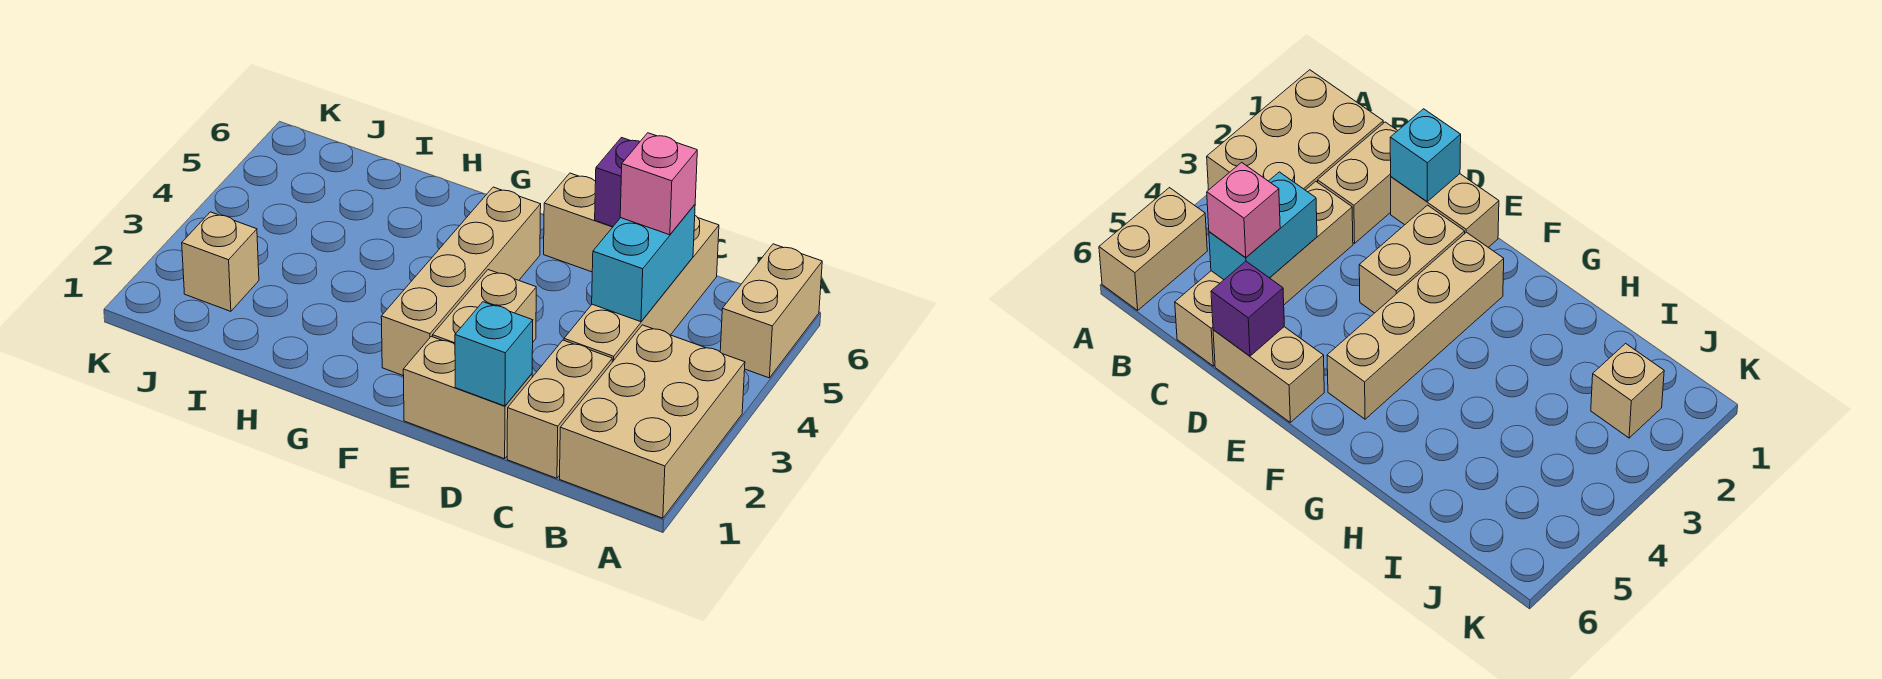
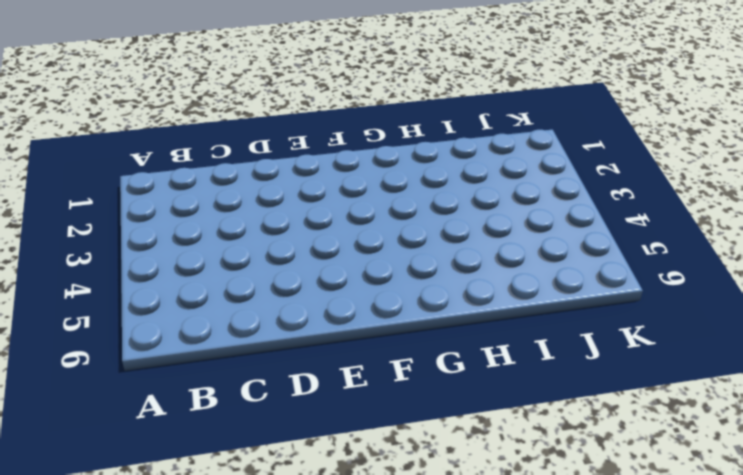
none -> tan 2x3 brick [560,325,745,518]
none -> tan 1x2 brick [720,244,822,378]
none -> tan 1x2 brick [507,340,612,478]

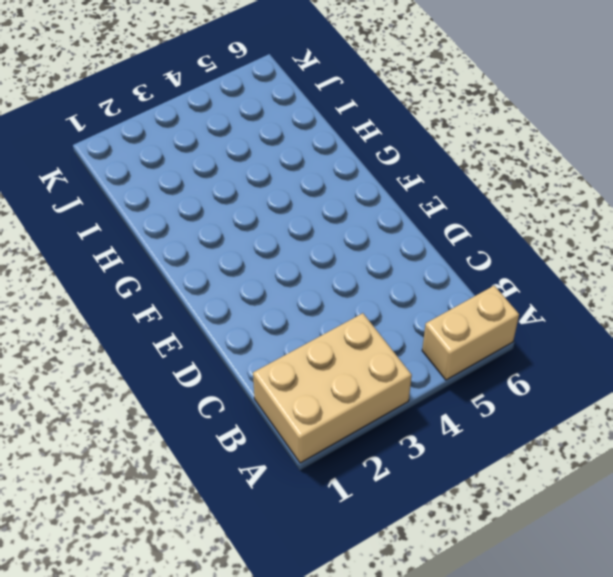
none -> tan 1x2 brick [507,340,612,478]
none -> tan 1x4 brick [564,216,719,362]
none -> tan 1x2 brick [403,336,532,459]

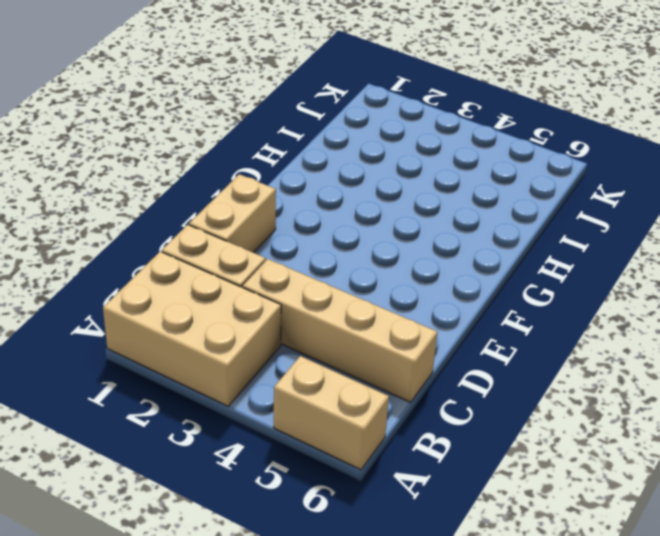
none -> tan 1x2 brick [544,173,612,272]
none -> tan 1x2 brick [433,270,536,344]
none -> tan 1x4 brick [381,187,541,376]

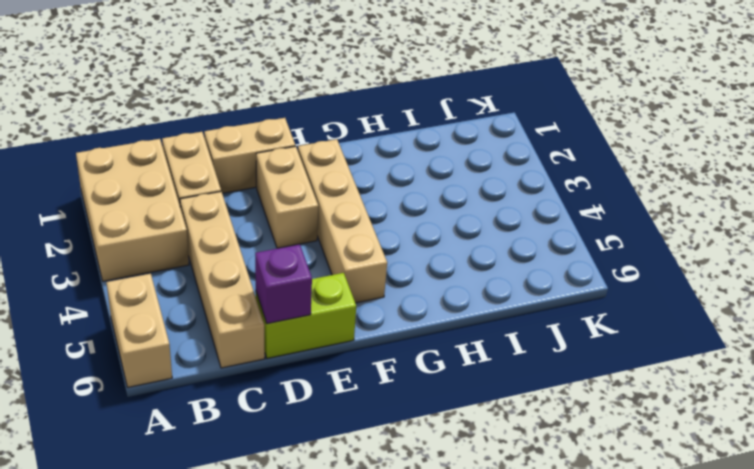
lime 1x2 brick [256,273,356,358] -> tan 1x2 brick [544,173,612,272]
none -> tan 1x1 brick [182,212,259,311]
none -> cyan 1x2 brick [592,205,695,322]
none -> cyan 1x1 brick [455,302,533,406]

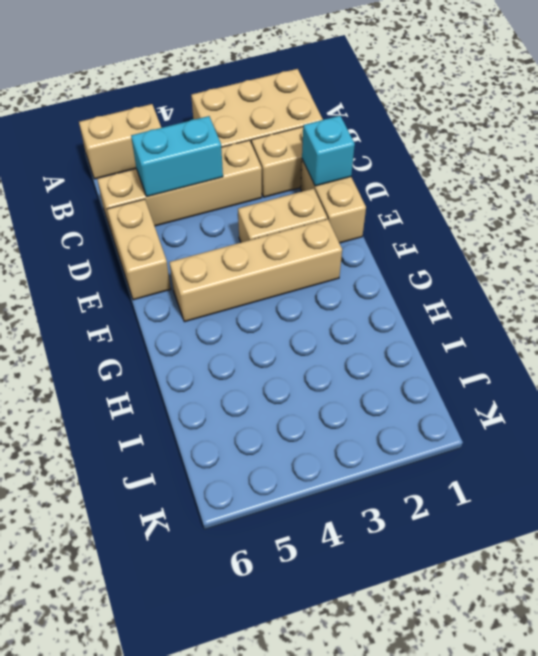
none -> tan 1x1 brick [182,212,259,311]
none -> purple 1x1 brick [595,138,640,227]
none -> pink 1x1 brick [620,133,697,235]

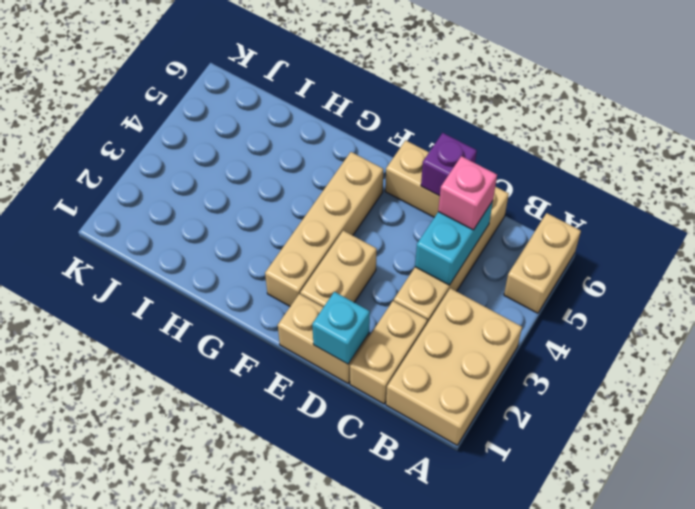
none -> tan 1x1 brick [182,212,259,311]

